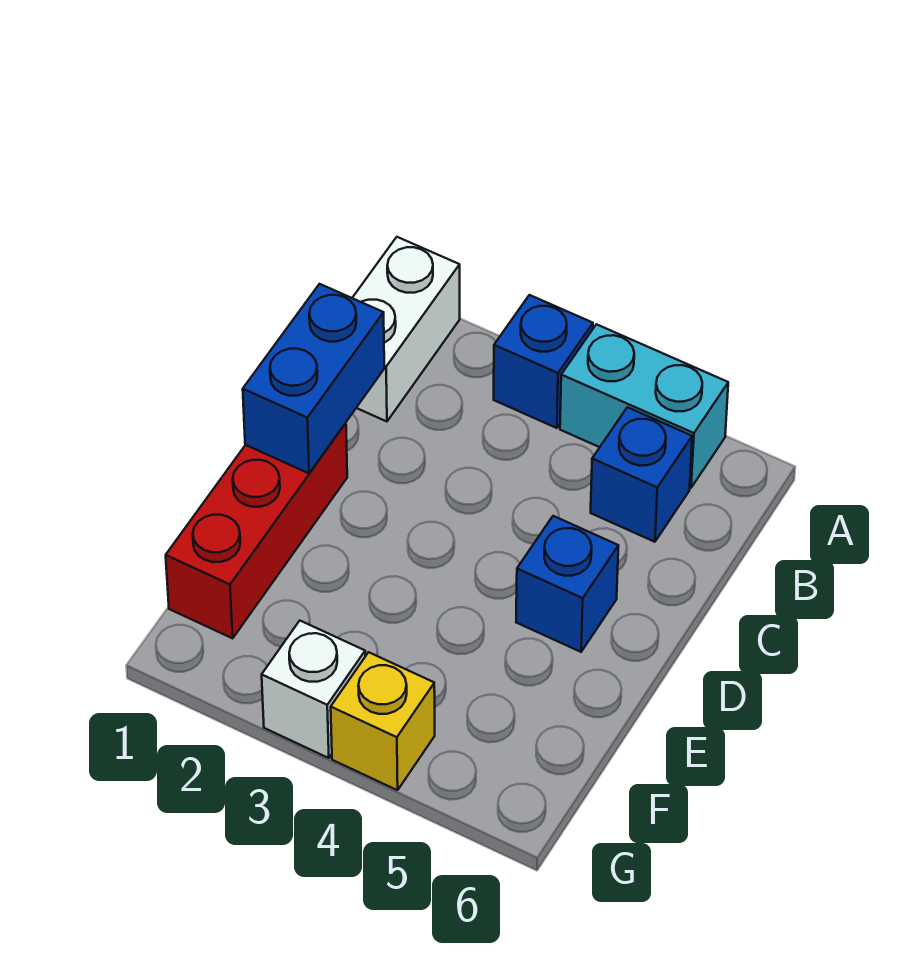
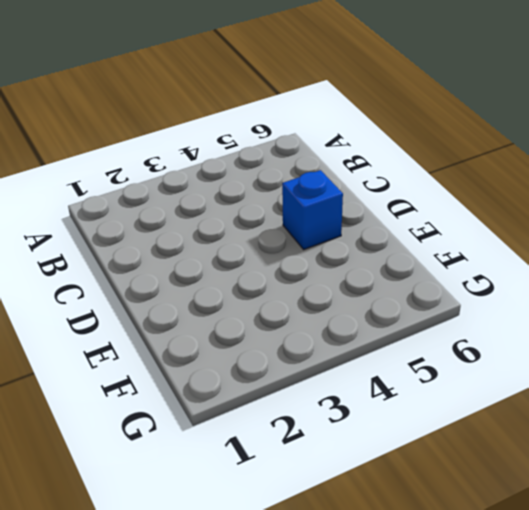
none -> white 1x2 brick [353,237,460,422]
none -> blue 1x1 brick [494,295,593,428]

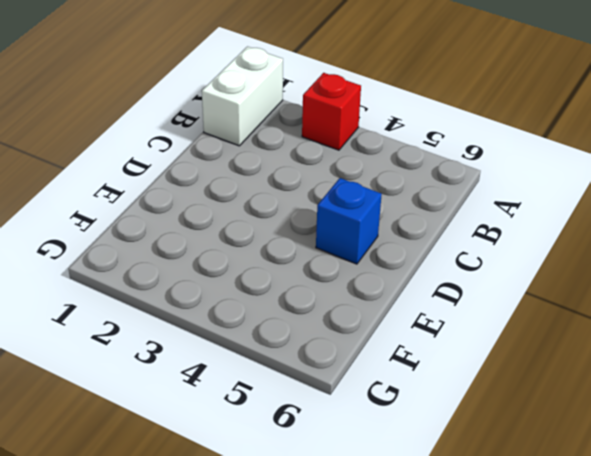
red 1x1 brick [302,73,361,150] -> blue 1x1 brick [494,295,593,428]
none -> cyan 1x2 brick [560,324,728,488]
none -> blue 1x1 brick [591,407,692,542]

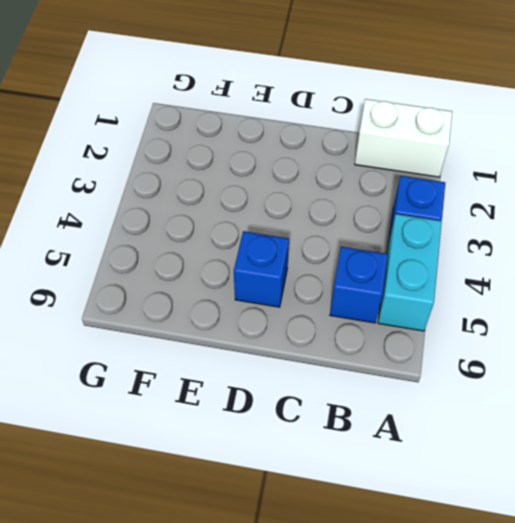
none -> red 1x3 brick [166,423,347,638]
none -> white 1x1 brick [262,621,365,758]

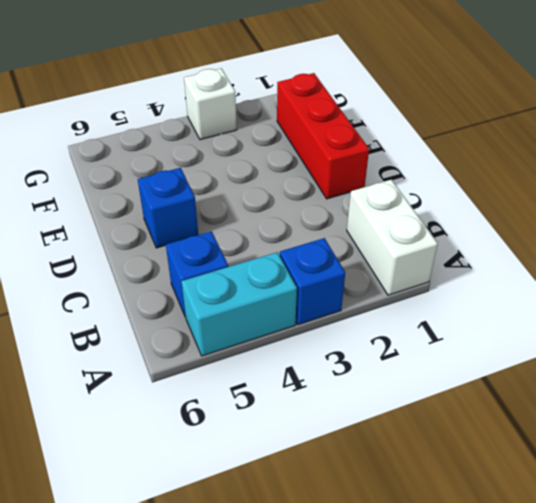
none -> yellow 1x1 brick [331,652,435,790]
none -> blue 1x2 brick [243,284,384,473]

